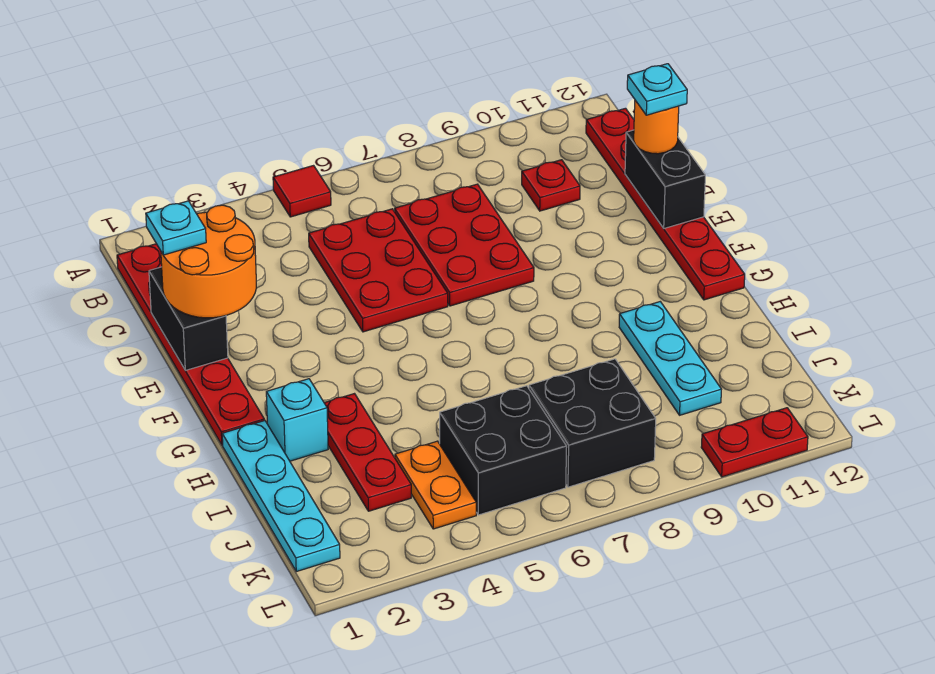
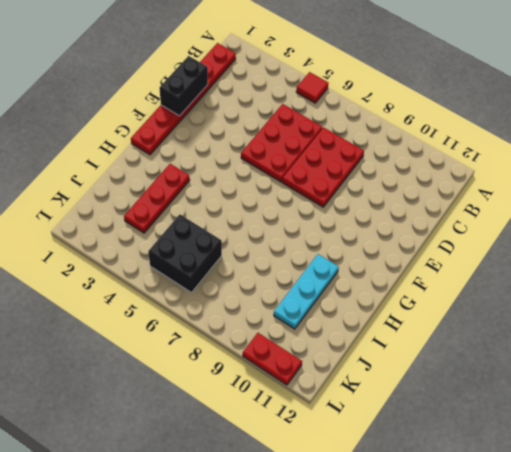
none -> red 1x6 plate [586,108,745,300]
none -> red 1x1 plate [522,160,580,211]
none -> cyan 1x4 plate [222,420,340,572]

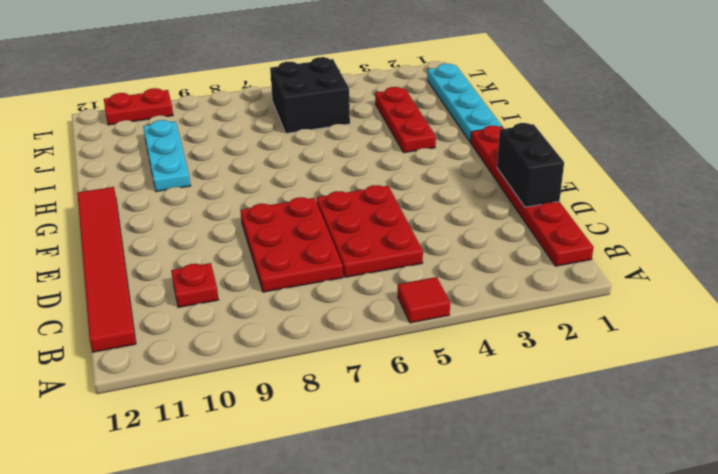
red 1x6 tile [77,187,136,352] -> red 1x6 plate [586,108,745,300]
none -> cyan 1x1 brick [266,379,328,461]
none -> orange 1x2 plate [395,441,476,529]
none -> black 2x2 brick [529,359,656,487]

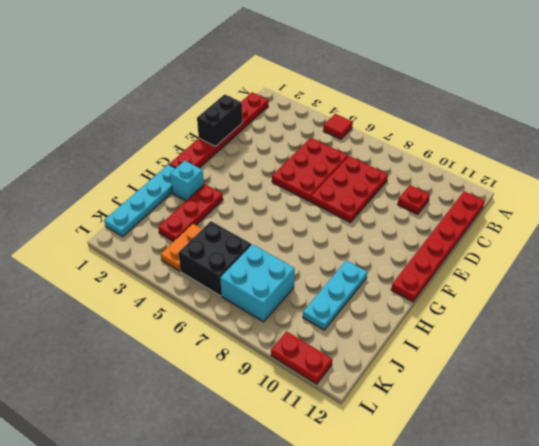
cyan 2x2 brick [220,244,295,322] -> black 2x2 brick [529,359,656,487]
none -> black 1x2 brick [625,130,705,228]
none -> orange 2x2 round brick [161,205,256,318]
none -> orange 1x1 round brick [634,100,679,154]

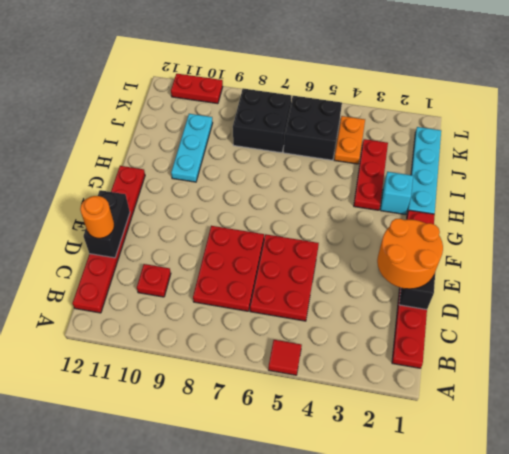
none -> cyan 1x1 plate [146,201,206,255]
none -> cyan 1x1 plate [627,64,687,115]

